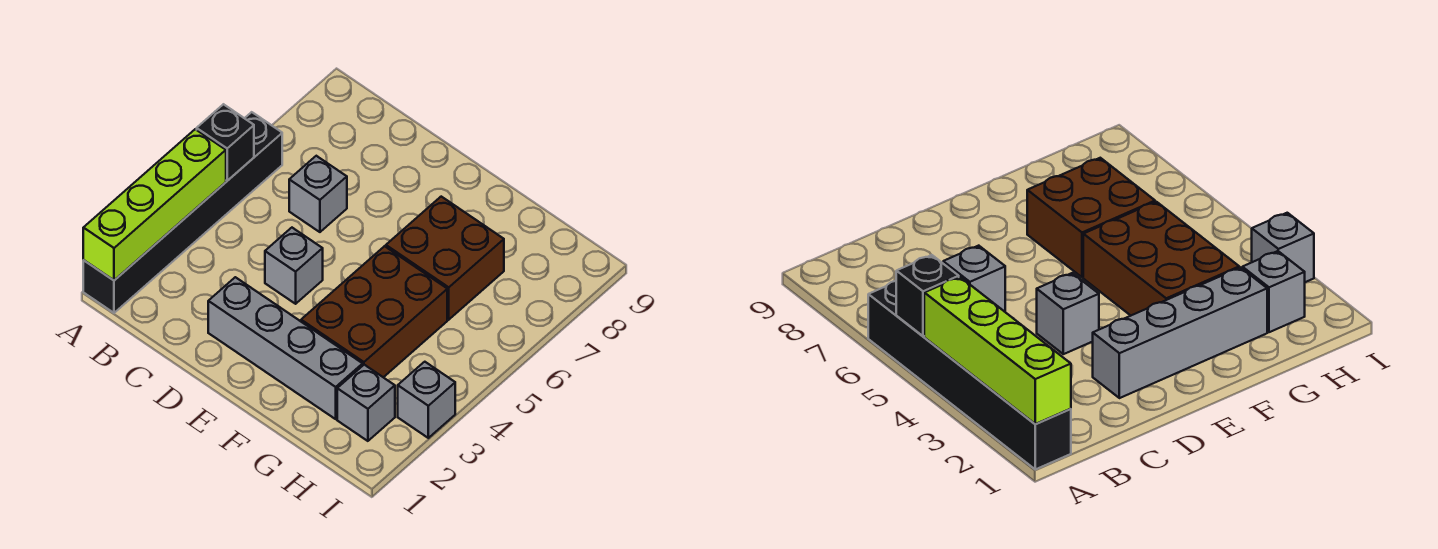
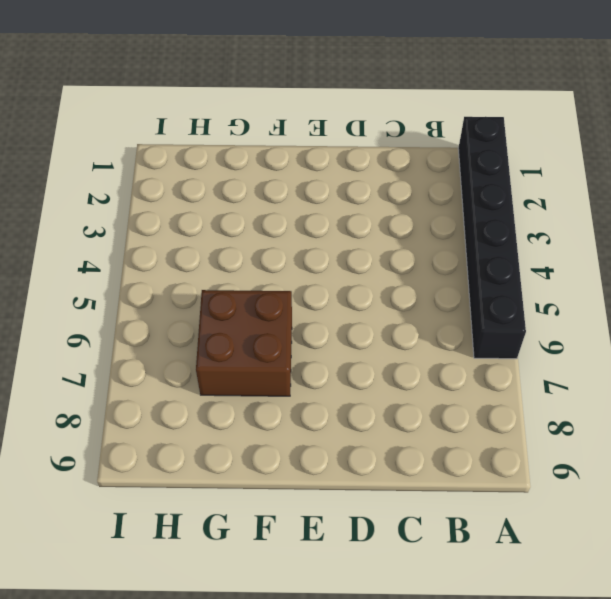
none -> grey 1x1 brick [289,156,347,232]
none -> grey 1x4 brick [208,277,363,419]

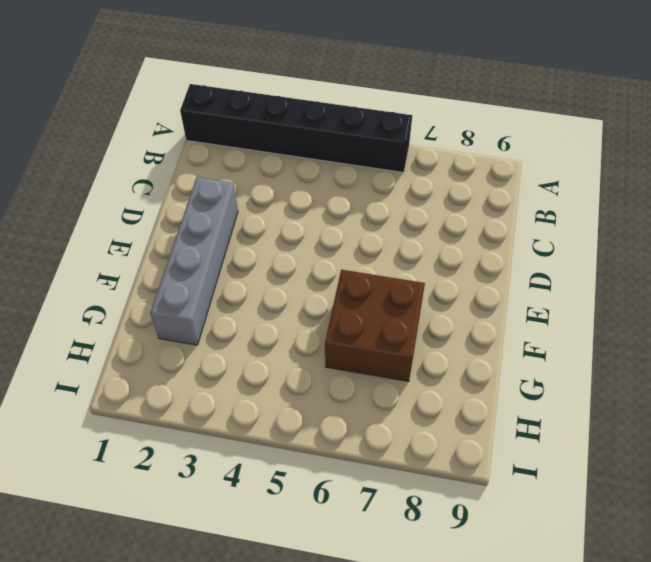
none -> grey 1x1 brick [289,156,347,232]
none -> grey 1x1 brick [265,228,323,304]

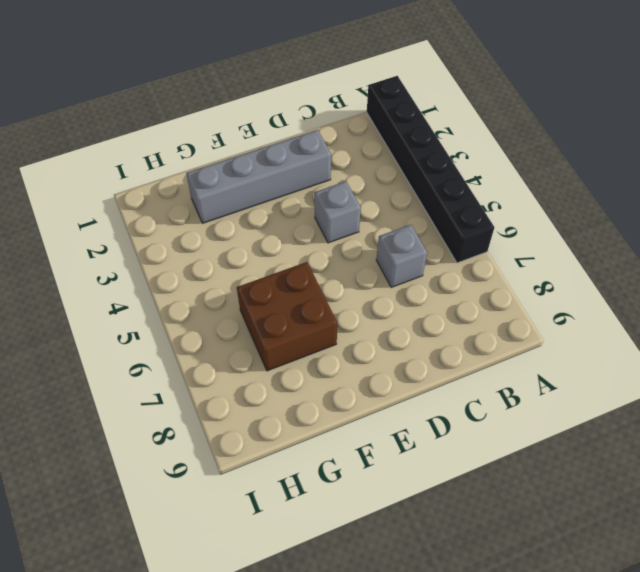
none -> brown 2x3 brick [301,246,447,377]
none -> grey 1x1 brick [337,365,395,441]

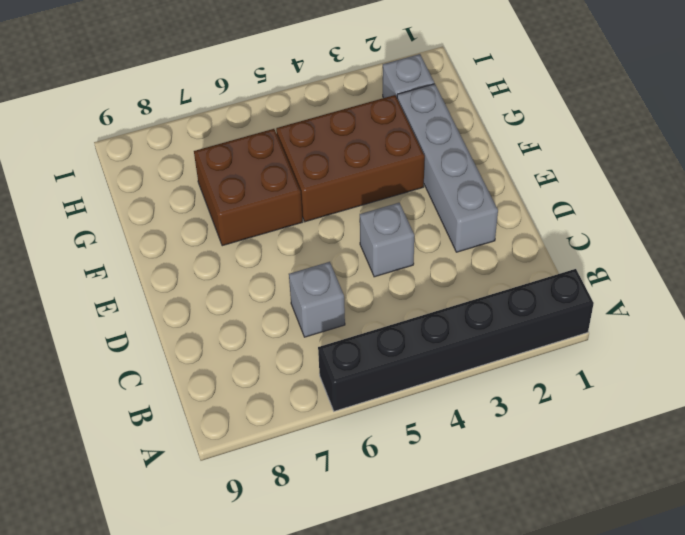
none -> grey 1x1 brick [398,362,455,438]
none -> lime 1x4 brick [83,129,226,280]

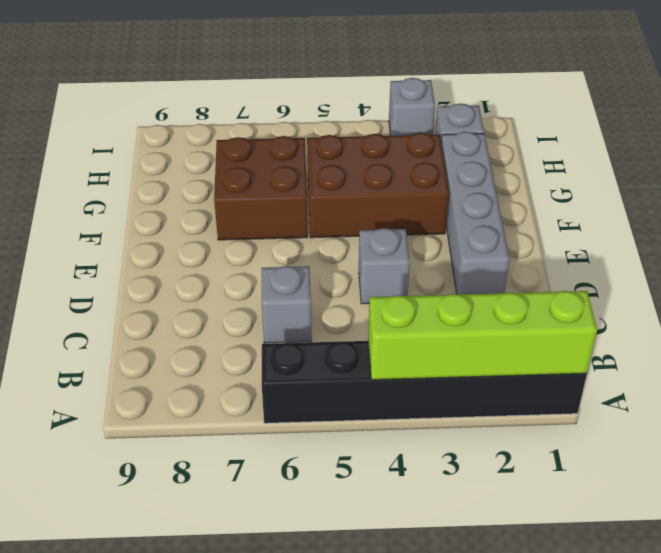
none -> black 1x1 brick [197,104,254,181]

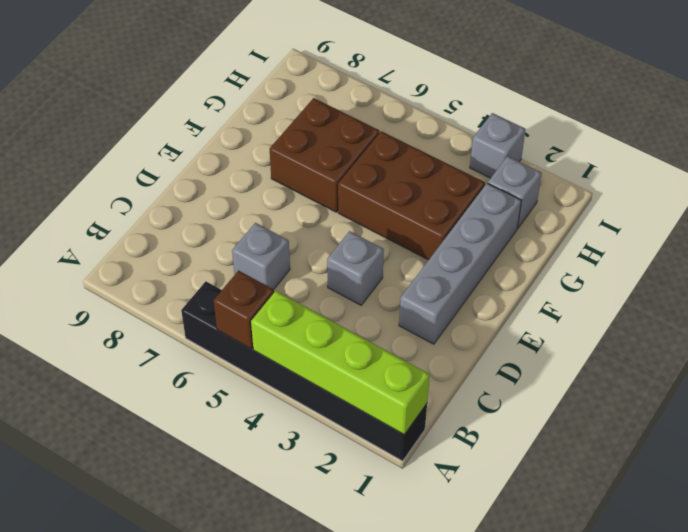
brown 1x1 brick [214,271,274,349] -> black 1x1 brick [197,104,254,181]

